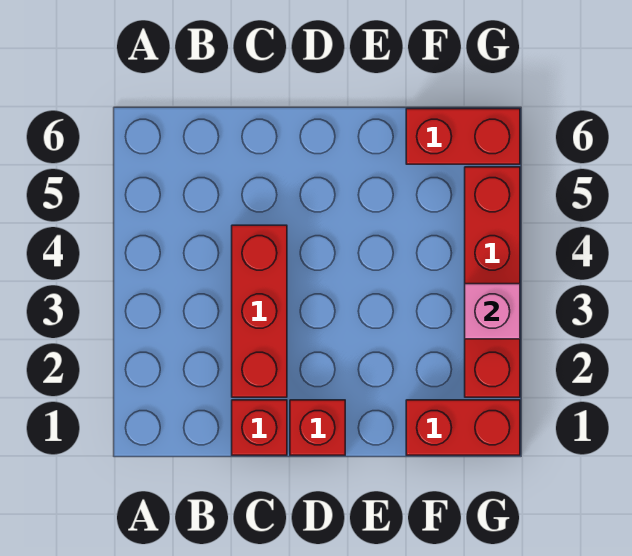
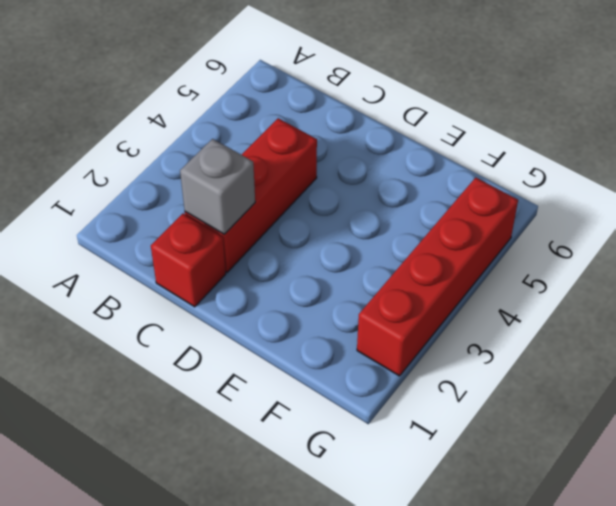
grey 1x1 brick [180,139,255,234] -> none
none -> red 1x1 brick [290,400,345,455]
none -> red 1x2 brick [406,400,520,455]

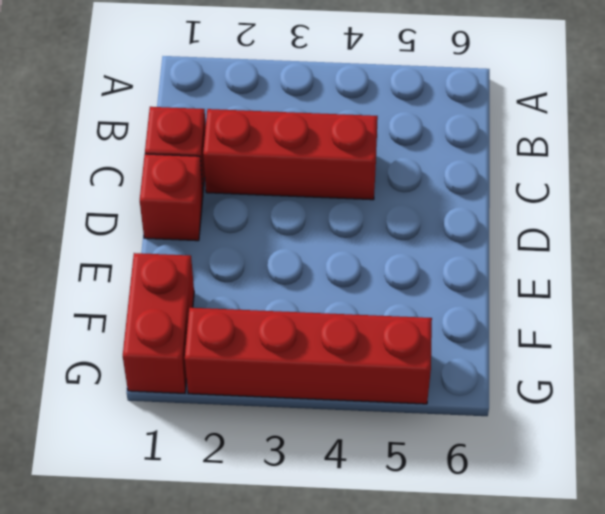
none -> red 1x2 brick [406,109,520,164]
none -> pink 1x1 brick [465,284,520,339]

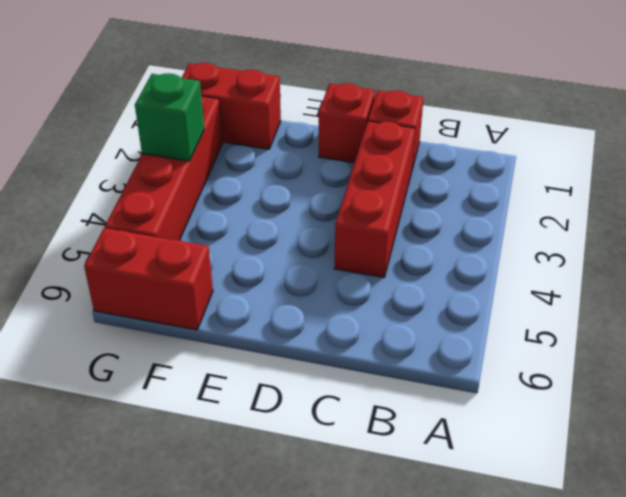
green 1x1 brick [135,73,204,161] -> pink 1x1 brick [465,284,520,339]

